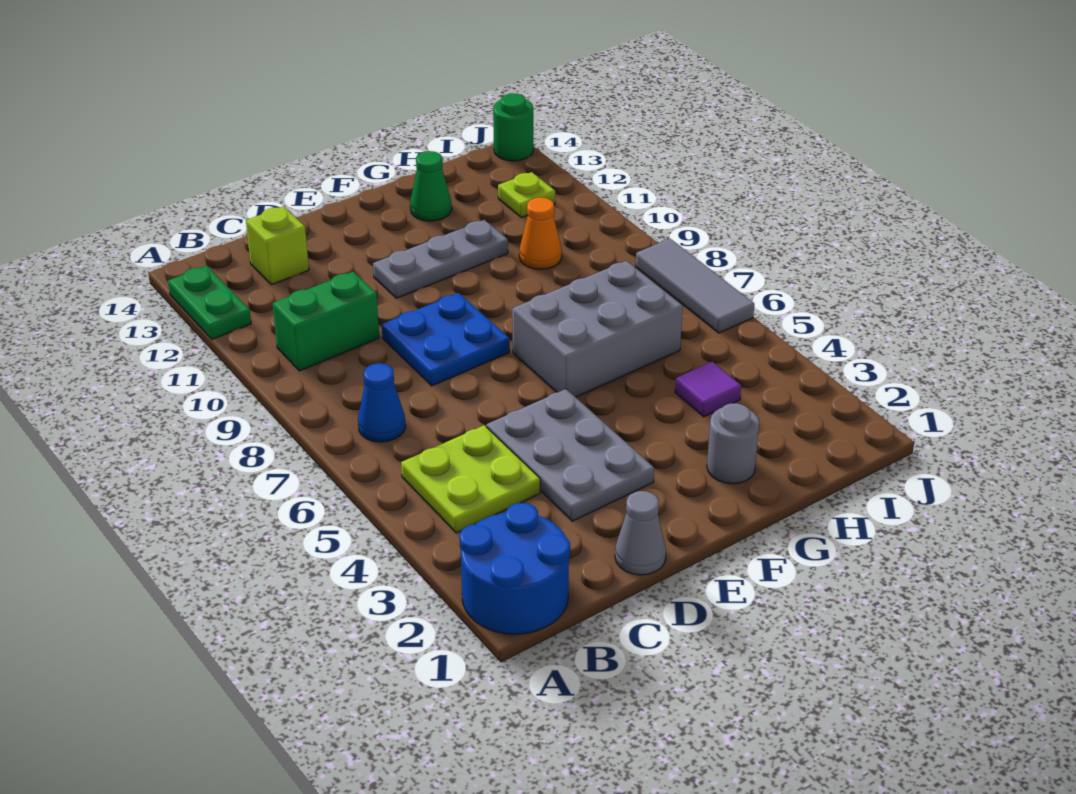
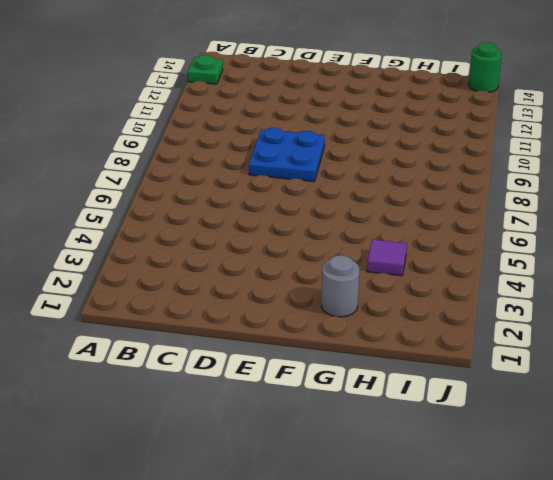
green 1x1 plate [188,55,223,84] -> green 1x2 plate [168,266,251,339]
none -> blue 2x2 round brick [460,503,570,634]
none -> lime 2x2 plate [401,425,540,533]
none -> blue 1x1 cone [358,363,406,442]

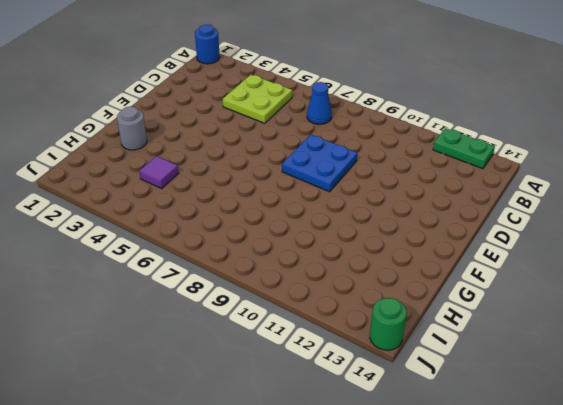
blue 1x1 round brick [195,25,220,64] -> blue 2x2 round brick [460,503,570,634]
none -> green 1x2 brick [273,272,379,371]
none -> lime 1x1 brick [246,206,309,285]
none -> grey 1x1 cone [615,491,666,575]

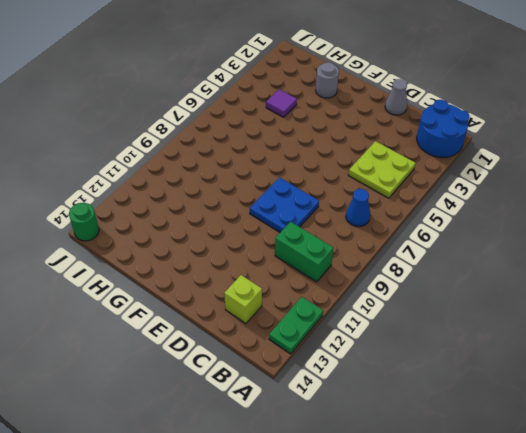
none -> grey 2x3 plate [486,389,654,521]
none -> grey 1x3 plate [373,220,508,298]
none -> grey 2x3 brick [512,261,683,397]

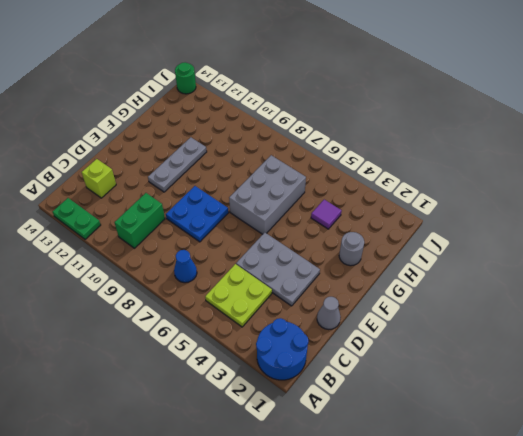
none -> green 1x1 cone [410,151,452,221]
none -> orange 1x1 cone [519,197,562,269]
none -> lime 1x1 plate [498,172,555,218]

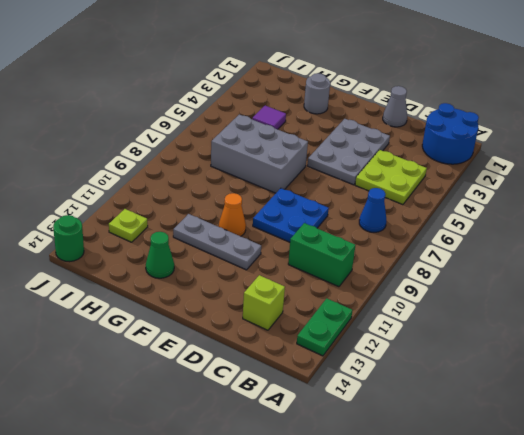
orange 1x1 cone [219,193,246,236] -> orange 1x1 cone moved to [519,197,562,269]
none -> grey 1x3 tile [636,239,754,333]

